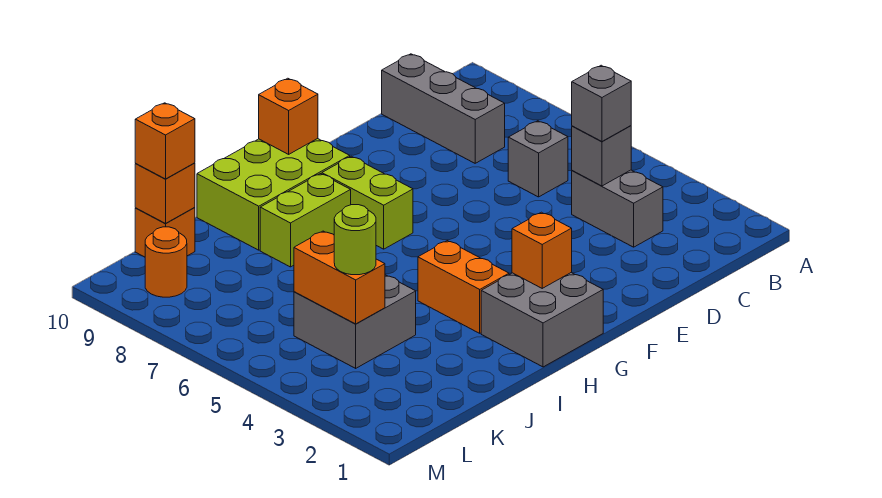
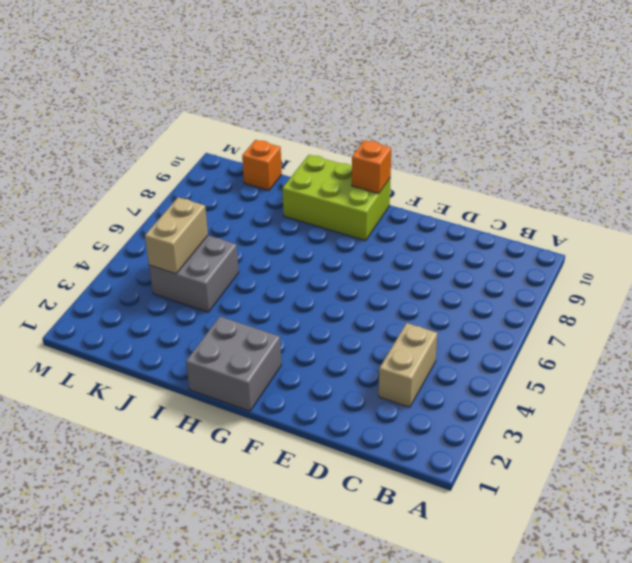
tan 1x2 brick [379,323,437,407] -> grey 1x2 brick [572,170,663,247]
tan 1x2 brick [145,197,208,274] -> orange 1x2 brick [294,231,385,324]
none -> grey 1x1 brick [508,121,568,197]
none -> grey 1x3 brick [382,54,505,163]
none -> lime 1x2 brick [322,156,413,249]

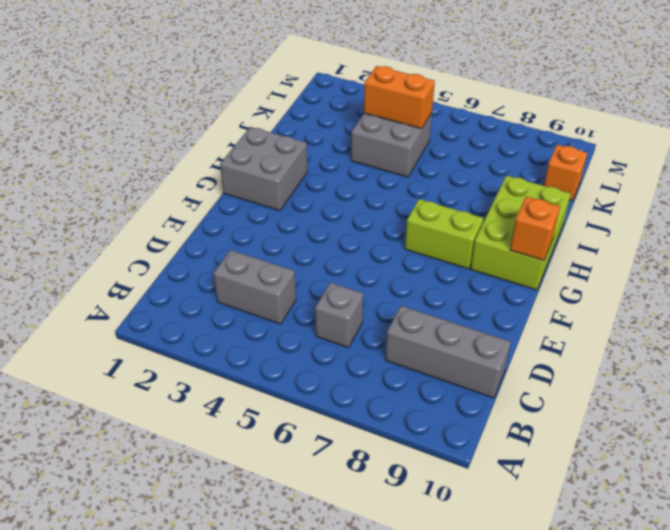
none -> orange 1x2 brick [418,241,509,333]
none -> lime 1x2 brick [260,174,351,267]
none -> orange 1x1 round brick [145,227,187,297]

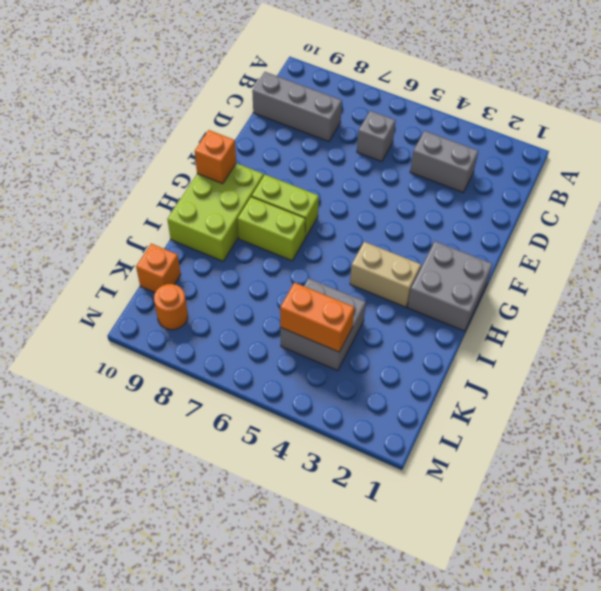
tan 1x2 brick [350,242,421,307] -> orange 1x2 brick [418,241,509,333]
lime 1x2 brick [238,197,305,261] -> lime 1x2 brick turned to [260,174,351,267]
none -> grey 1x1 brick [572,126,631,186]
none -> orange 1x1 brick [512,212,572,288]
none -> orange 1x1 brick [135,163,195,223]

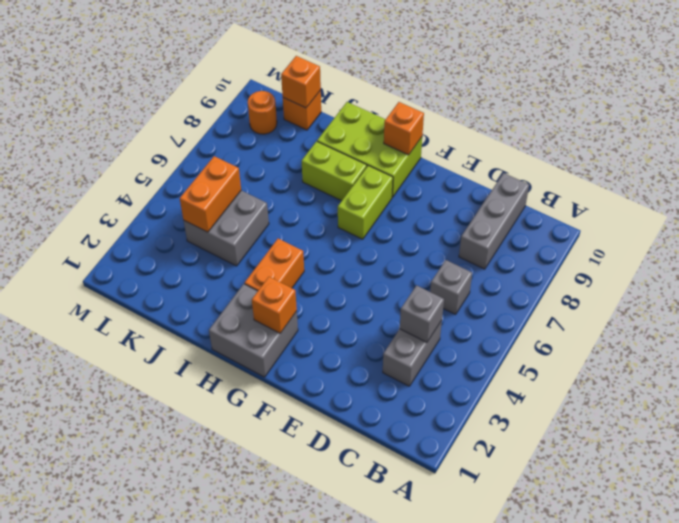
none -> grey 1x1 brick [572,65,631,141]
none -> lime 1x1 round brick [334,205,376,275]
none -> orange 1x1 brick [135,103,195,179]

